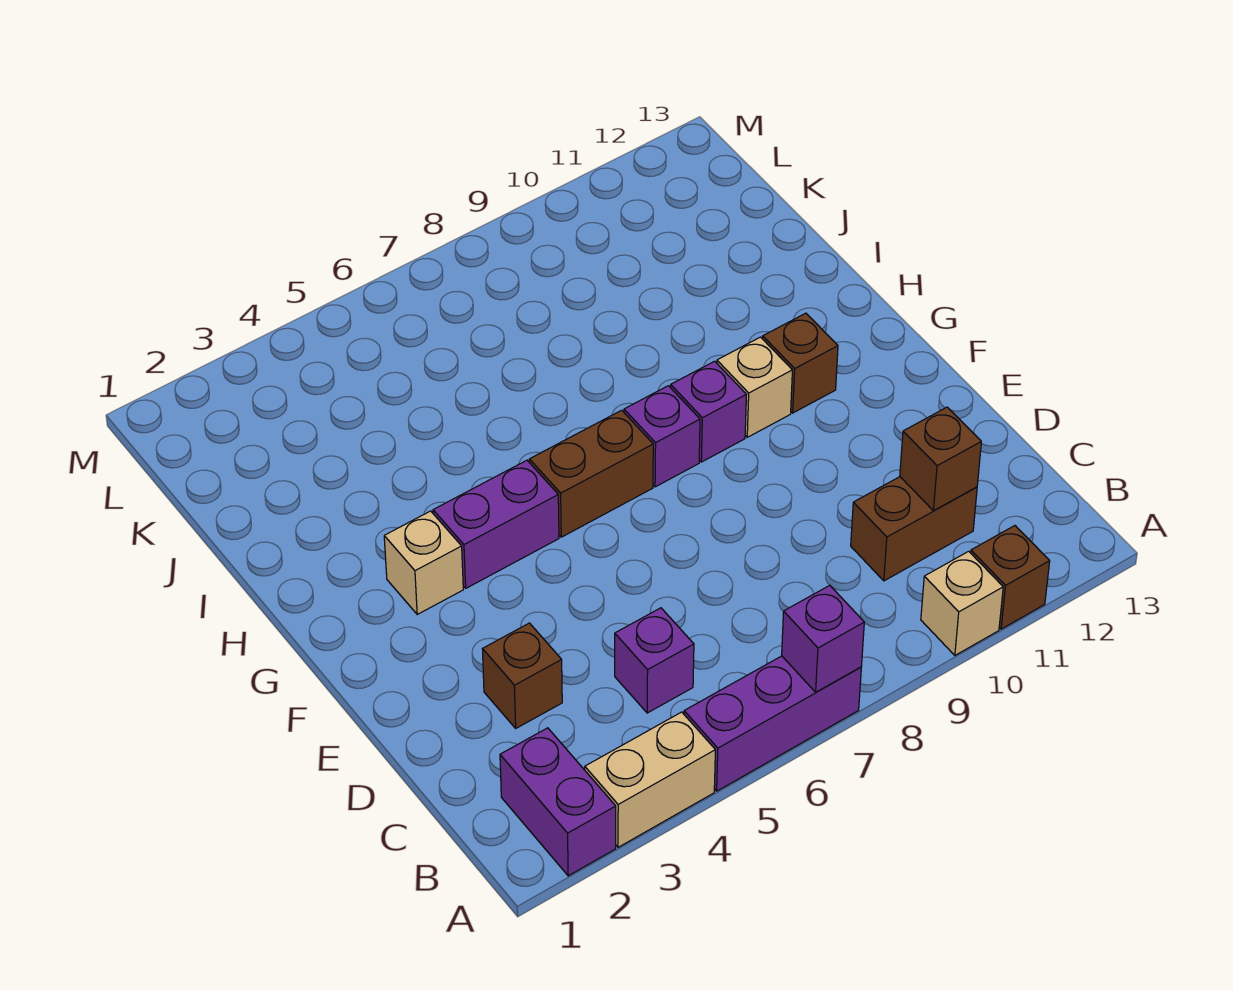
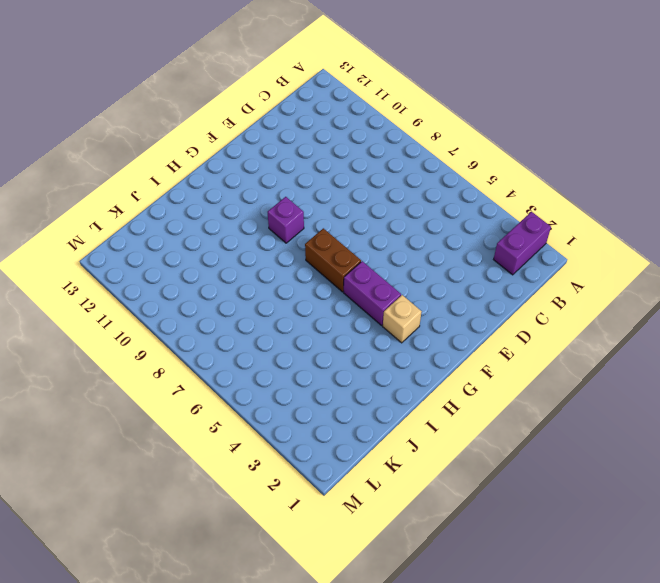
none -> tan 1x2 brick [585,712,715,847]
none -> purple 1x3 brick [684,656,861,791]
none -> tan 1x1 brick [921,551,1003,655]

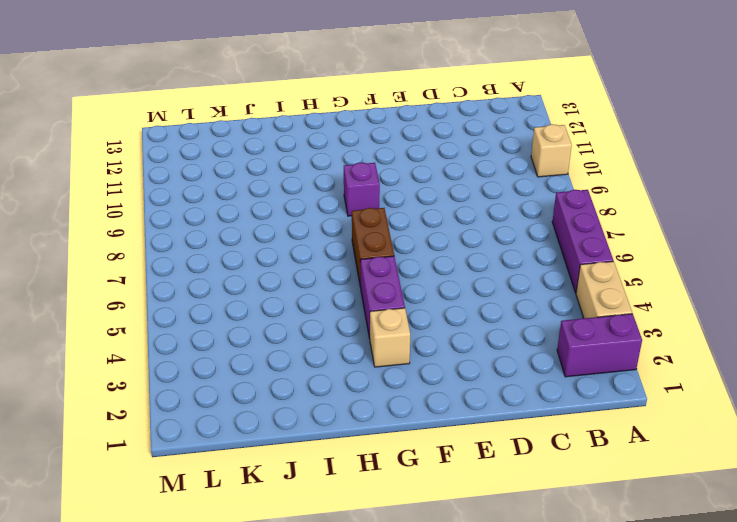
none -> brown 1x1 brick [971,526,1050,629]
none -> purple 1x1 brick [615,608,694,713]
none -> brown 1x2 brick [851,477,977,581]

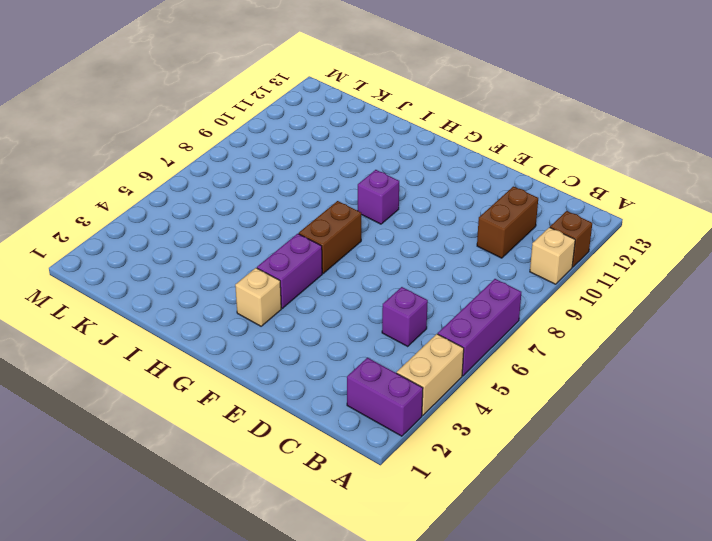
none -> brown 1x1 brick [482,623,562,728]
none -> purple 1x1 brick [624,386,700,487]
none -> tan 1x1 brick [717,337,792,437]

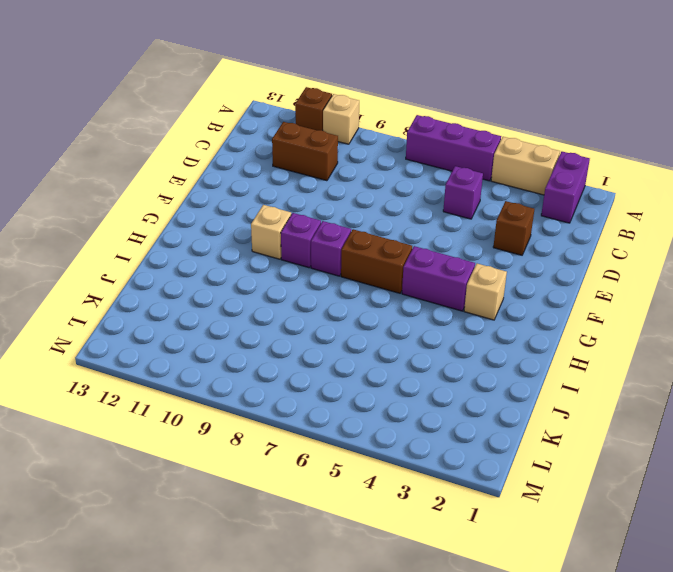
none -> brown 1x1 brick [763,313,838,413]
none -> purple 1x1 brick [782,585,864,692]
none -> brown 1x1 brick [900,407,981,511]

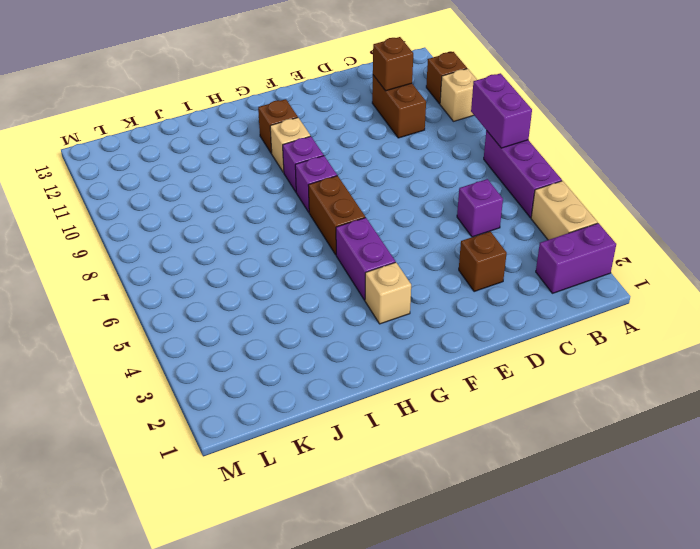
purple 1x2 brick [471,73,532,148] -> purple 1x1 brick [782,585,864,692]

